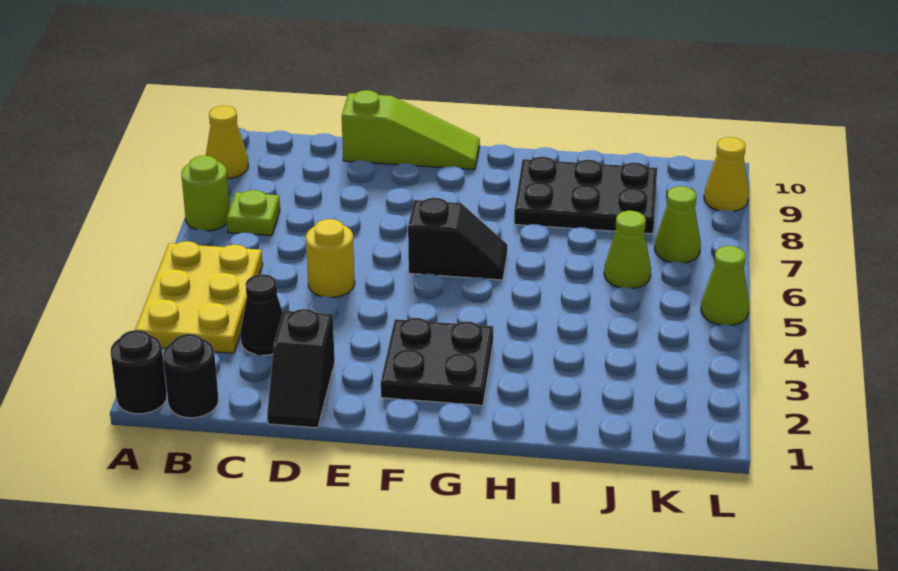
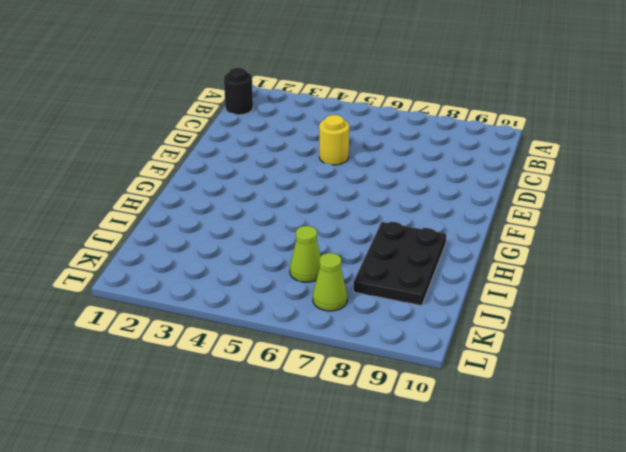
none -> black 1x1 round brick [111,330,167,414]
none -> yellow 2x3 plate [135,241,263,353]
none -> lime 1x1 round brick [181,156,230,231]

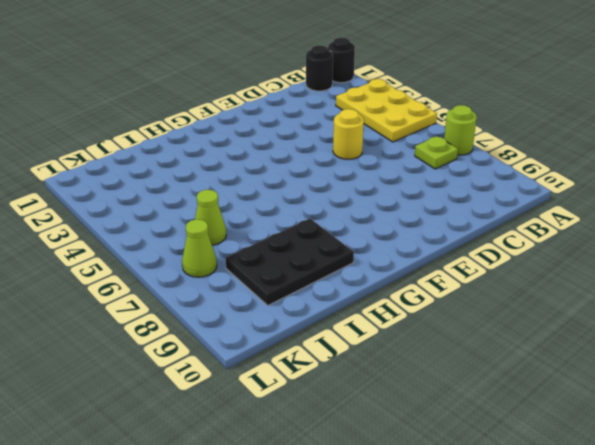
none -> yellow 1x1 cone [206,106,248,179]
none -> black 1x1 cone [240,274,283,355]
none -> black 1x2 slope [267,309,335,428]

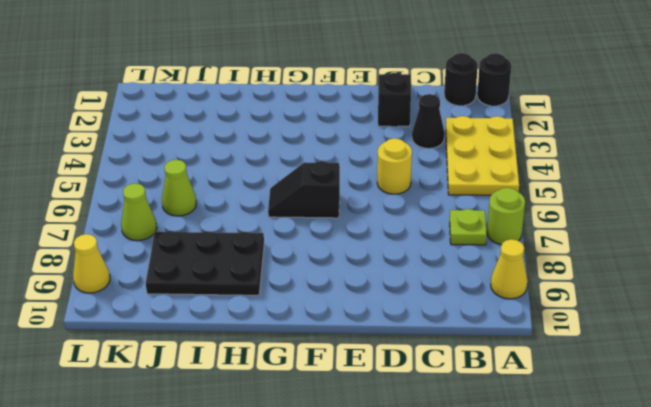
none -> lime 1x3 slope [342,90,480,170]
none -> black 2x2 plate [381,318,493,405]
none -> lime 1x1 cone [701,246,749,325]

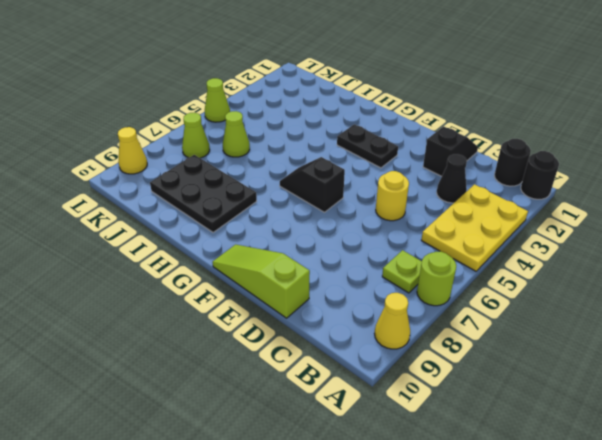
black 1x2 plate [337,124,398,168] -> black 2x2 plate [381,318,493,405]

